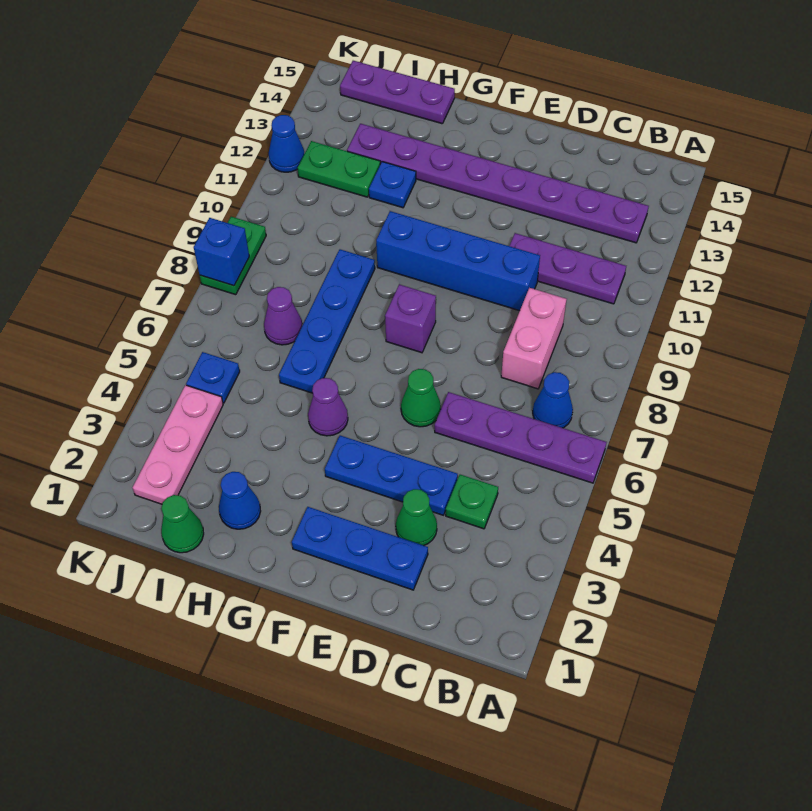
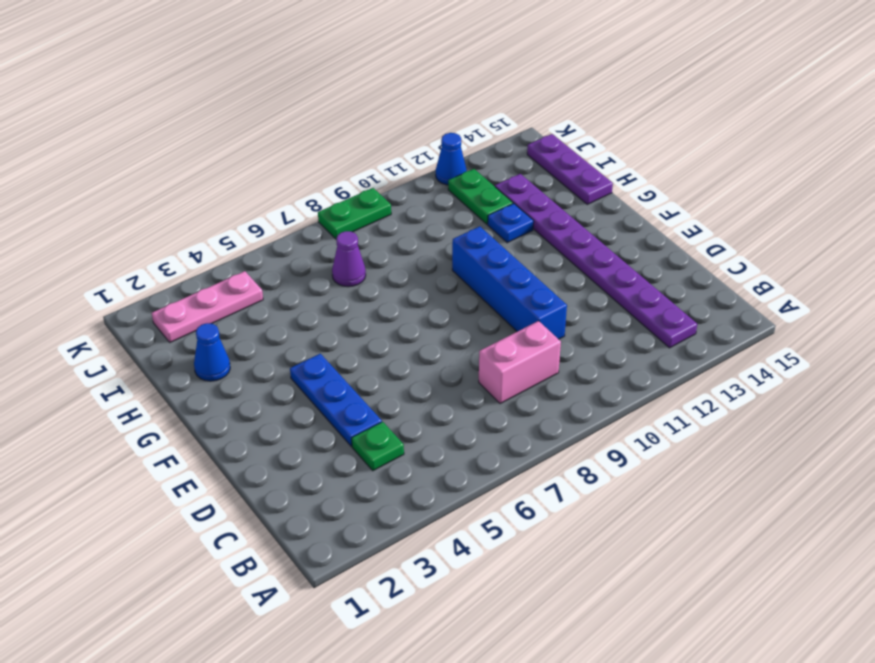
none -> purple 1x4 plate [435,392,606,483]
none -> blue 1x1 cone [533,372,573,428]
none -> purple 1x3 plate [510,233,626,304]

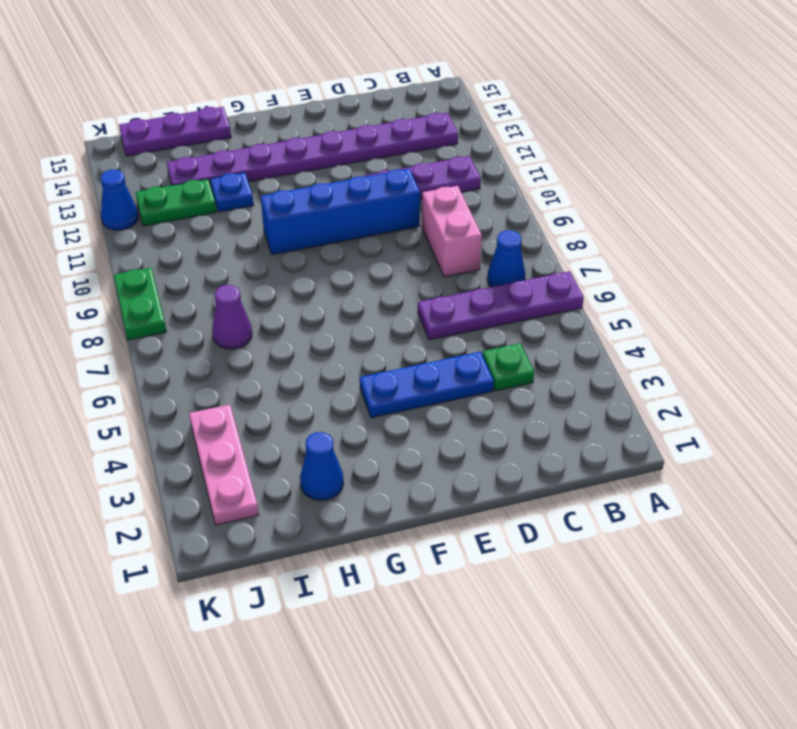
none -> blue 1x3 plate [292,507,428,590]
none -> green 1x1 cone [396,489,437,545]
none -> green 1x1 cone [401,369,441,427]

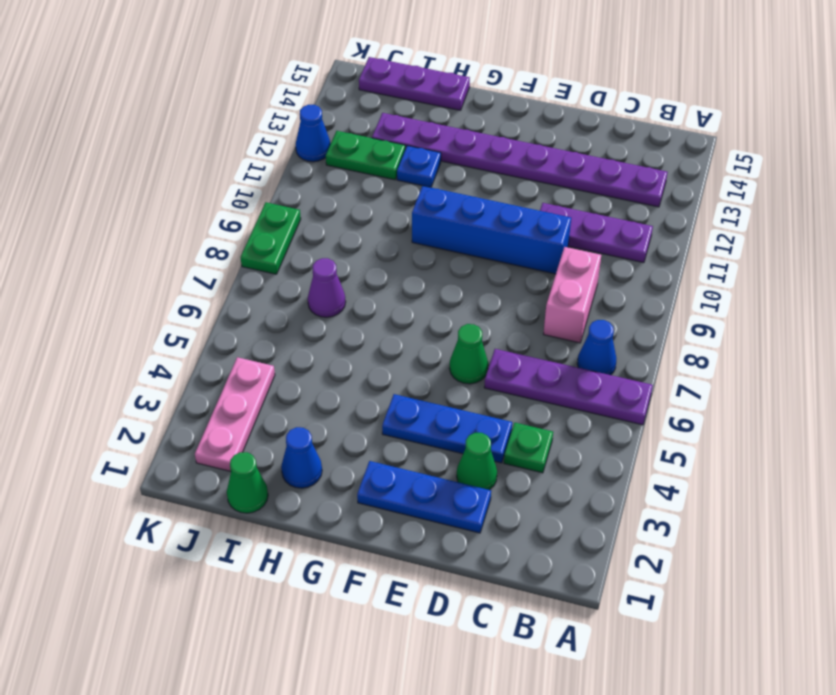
none -> purple 1x1 brick [385,284,436,353]
none -> purple 1x1 cone [308,378,348,436]
none -> blue 1x4 plate [279,249,375,393]

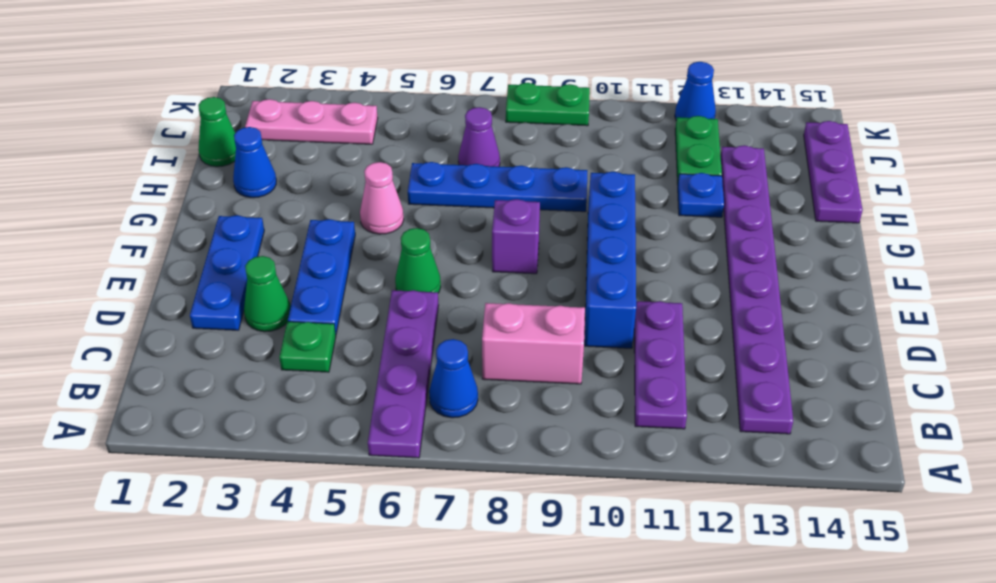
pink 1x1 cone [360,162,404,234] -> purple 1x1 cone [308,378,348,436]
none -> blue 1x1 plate [186,352,240,403]
none -> blue 1x1 brick [194,218,249,286]

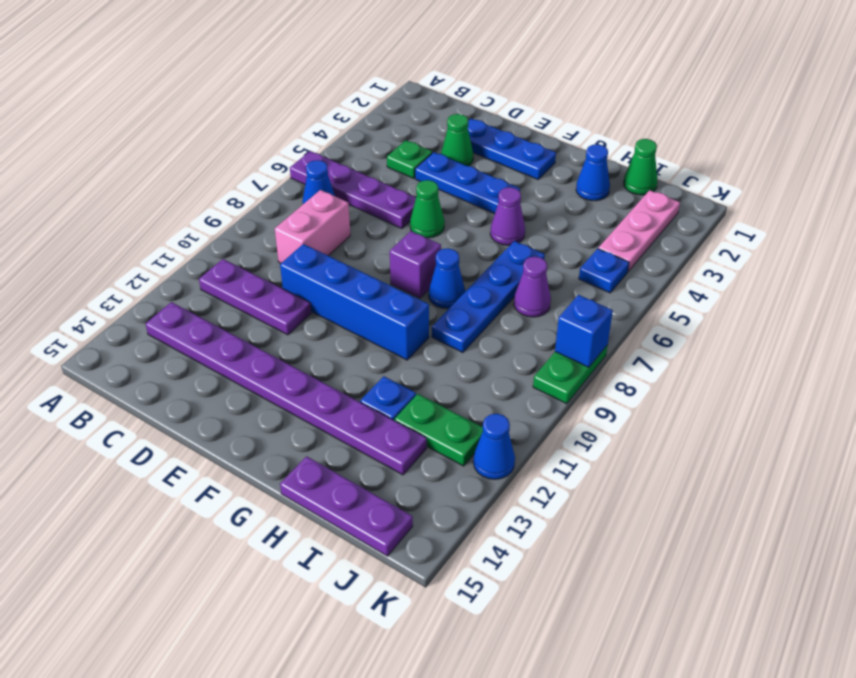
blue 1x1 cone [429,248,465,309] -> none

